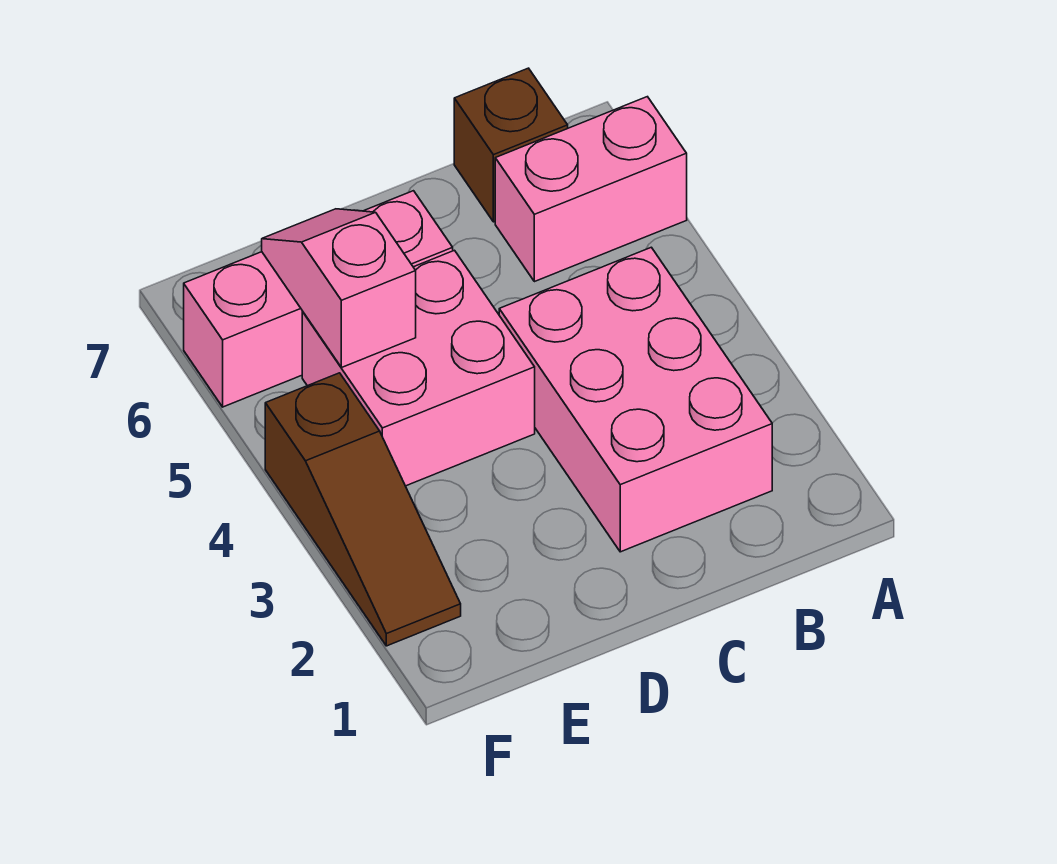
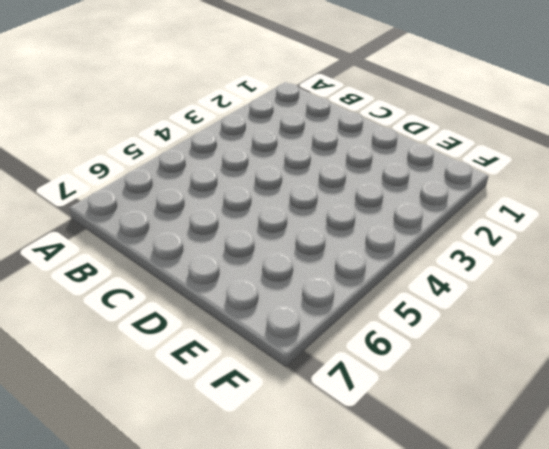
none -> pink 1x2 brick [495,97,687,282]
none -> pink 2x3 brick [499,247,772,552]

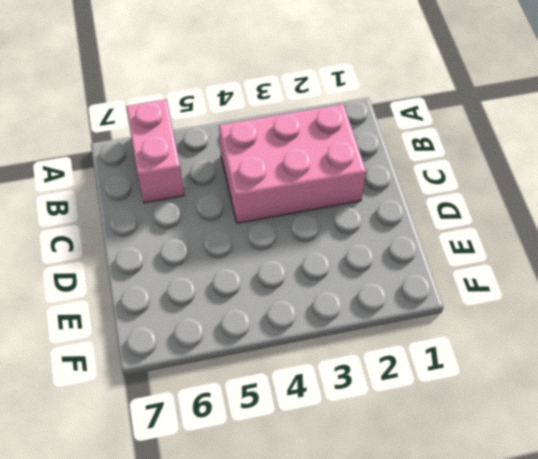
none -> brown 1x1 brick [454,68,568,222]
none -> pink 2x2 brick [302,250,535,486]

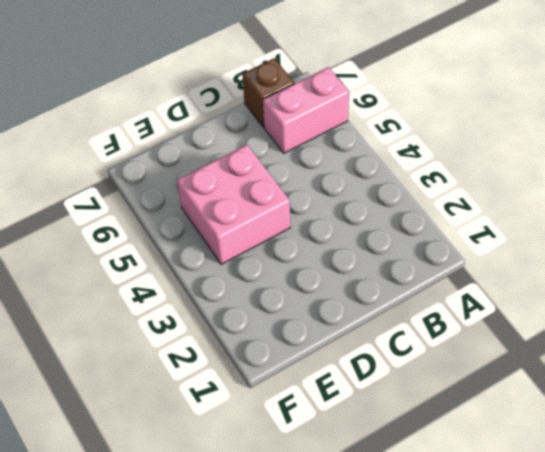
none -> pink 2x3 brick [499,247,772,552]
none -> pink 1x3 brick [184,191,453,407]

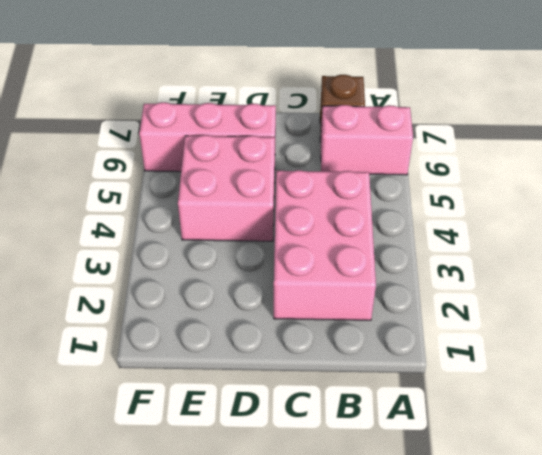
none -> brown 1x3 slope [265,373,461,646]
none -> pink 1x2 slope [262,209,416,368]

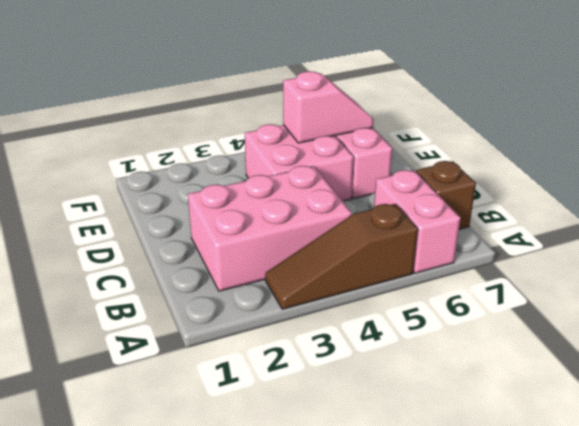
brown 1x3 slope [265,204,418,309] -> brown 1x3 slope moved to [265,373,461,646]

